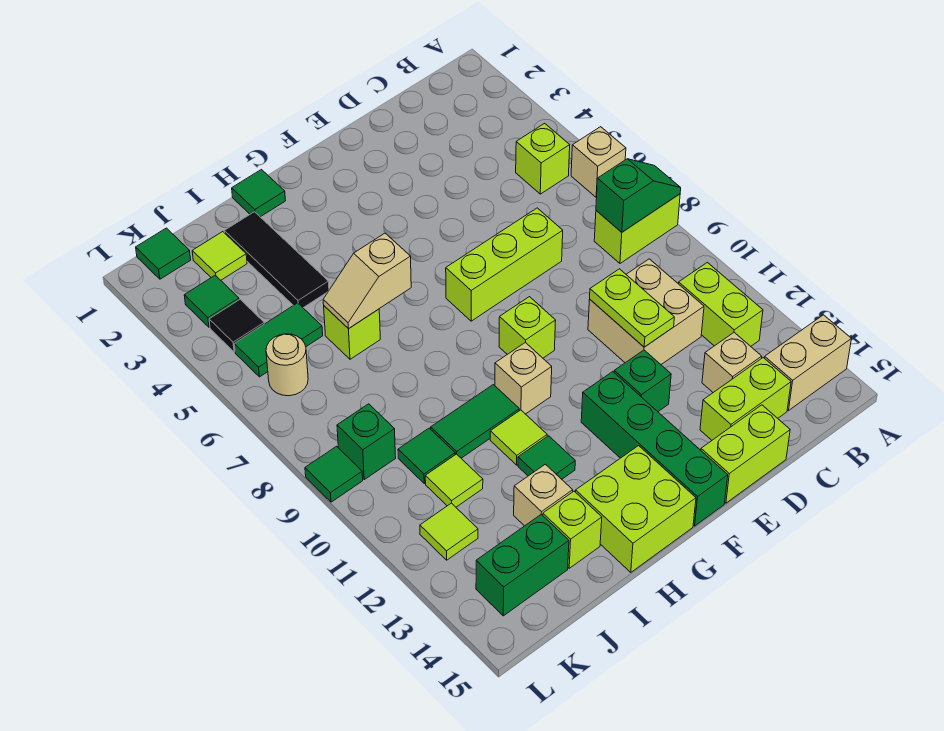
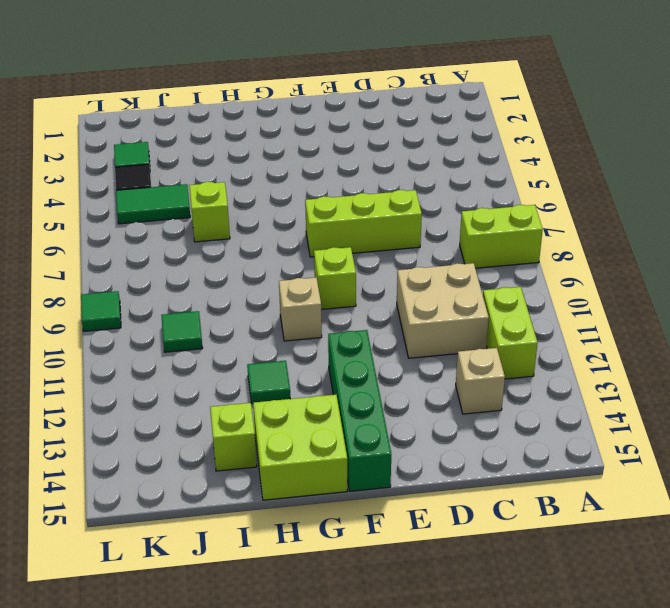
none -> tan 1x1 brick [571,127,626,197]
none -> tan 1x2 brick [765,315,851,411]
none -> lime 1x1 brick [516,123,570,194]
none -> lime 1x2 brick [700,358,791,440]

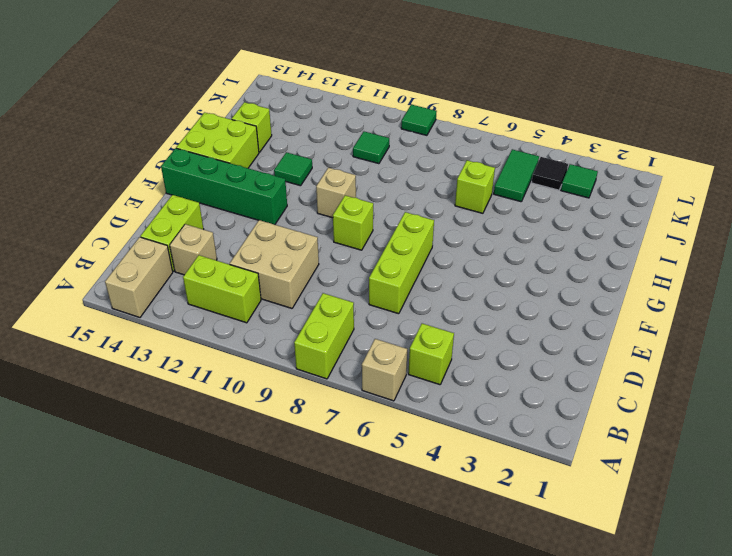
none -> lime 1x2 brick [701,405,790,503]
none -> green 1x1 brick [614,350,671,412]
none -> green 1x1 tile [232,170,285,217]
none -> green 1x2 tile [431,385,519,458]

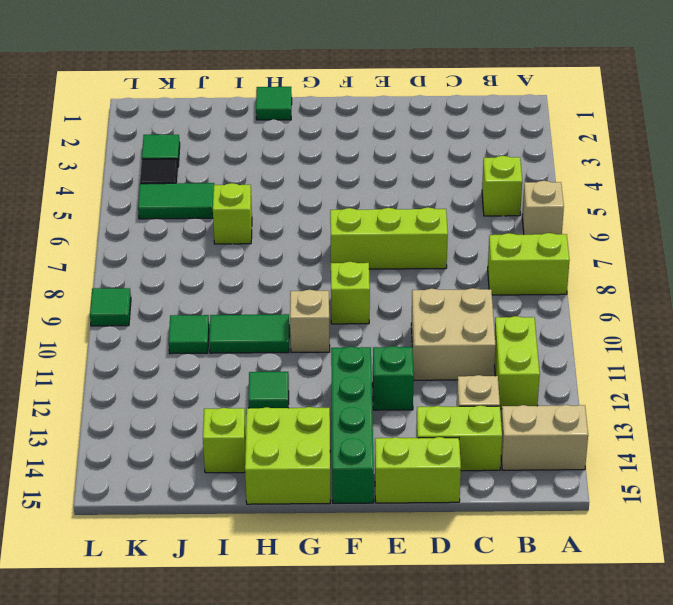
none -> lime 1x1 tile [490,410,547,465]
none -> black 1x3 tile [224,212,329,308]
none -> tan 1x1 brick [514,464,573,526]
none -> lime 1x1 tile [192,232,247,280]

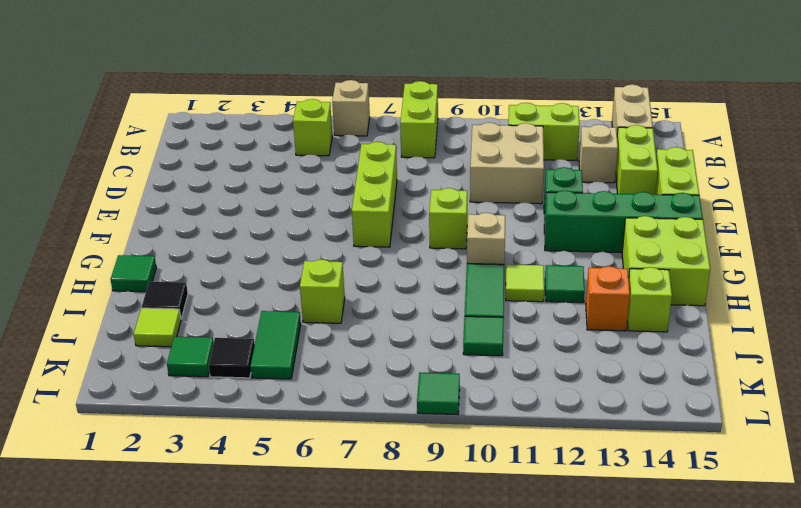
black 1x1 tile [142,282,188,319] -> black 1x3 tile [224,212,329,308]
orange 1x1 brick [586,266,630,331] -> tan 1x1 brick [514,464,573,526]
none -> lime 1x1 tile [425,454,483,507]
none -> green 1x2 brick [476,514,569,616]
none -> green 1x1 tile [136,228,191,279]
none -> tan 1x1 round brick [266,334,308,396]

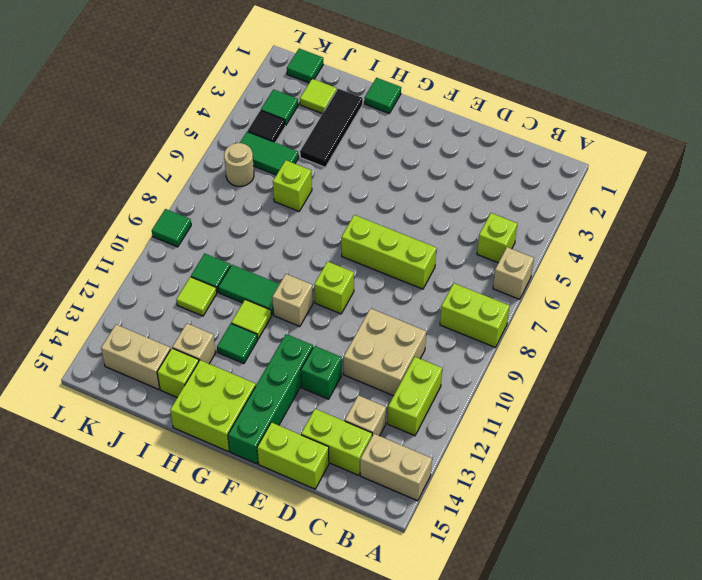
tan 1x2 brick [101,325,171,390] -> green 1x2 brick [476,514,569,616]
none -> green 1x1 brick [337,404,396,479]
none -> lime 1x1 tile [420,503,478,560]
none -> green 1x2 slope [596,159,681,232]
none -> lime 1x2 plate [590,269,674,347]

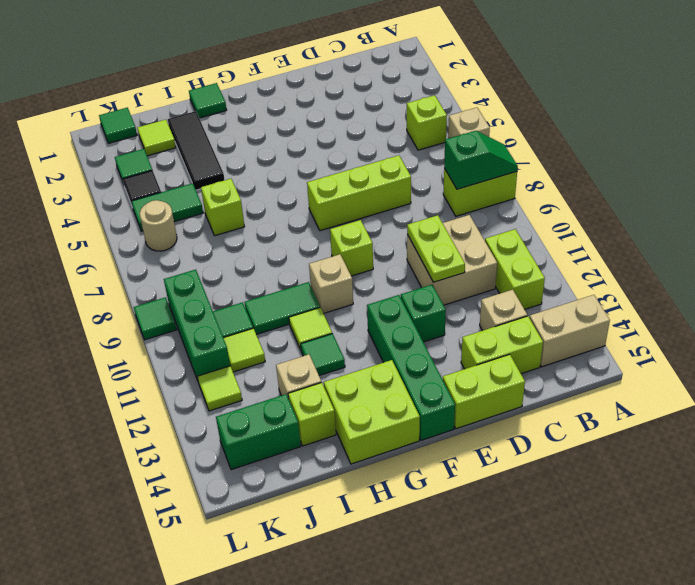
green 1x3 brick [164,270,230,381] -> green 1x1 brick [337,404,396,479]
none -> tan 1x2 slope [323,233,411,329]

